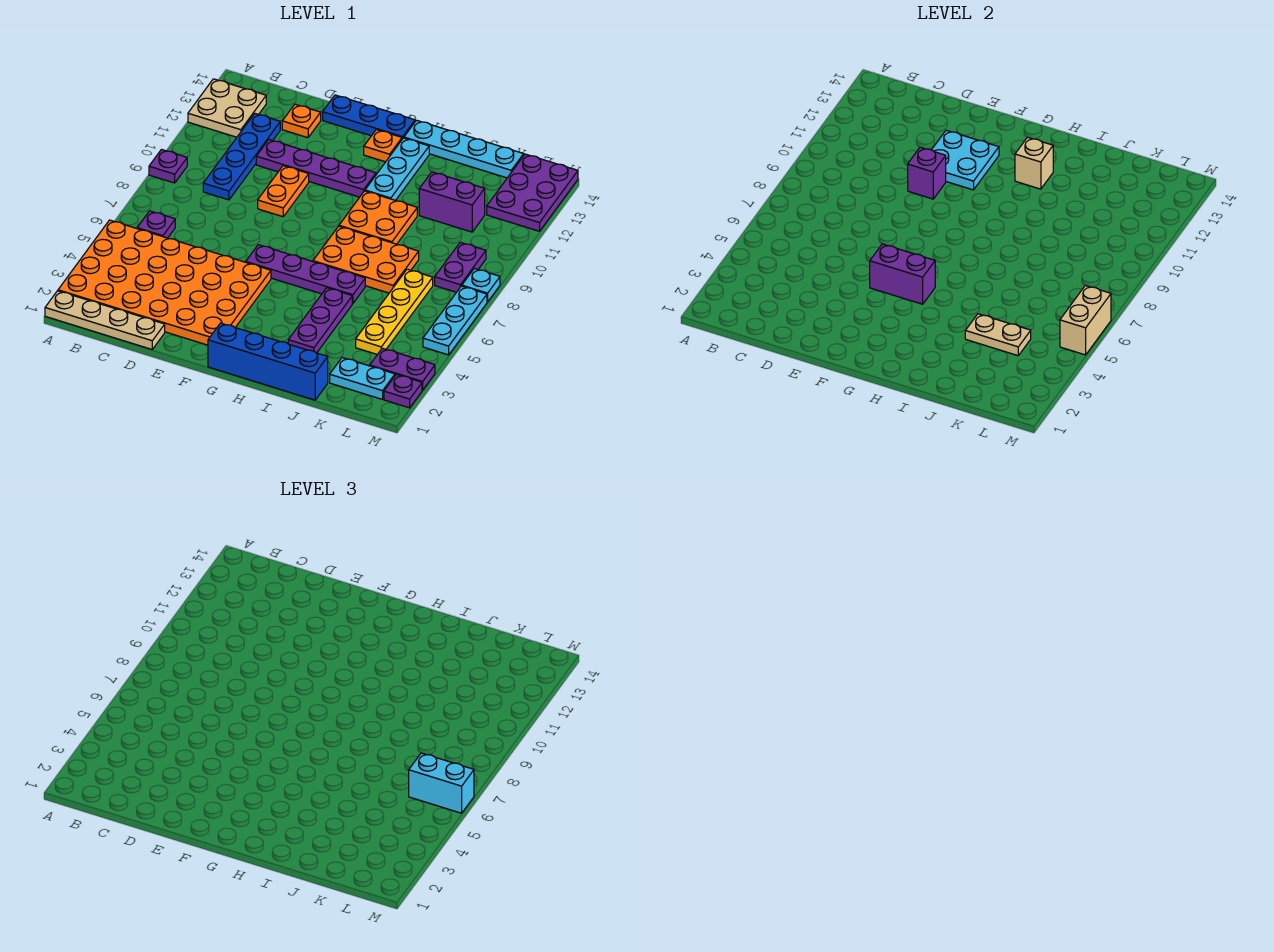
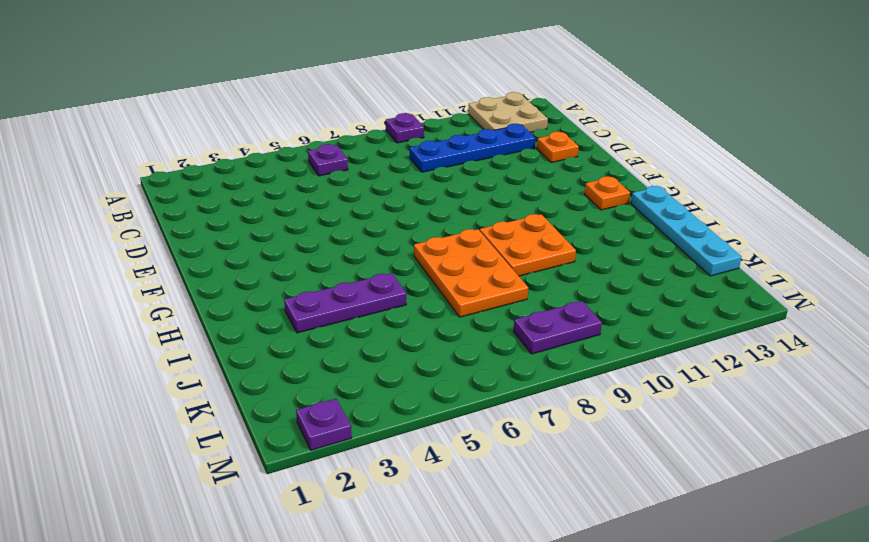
none -> tan 1x4 plate [45,291,165,349]
none -> orange 4x6 plate [58,220,271,345]
none -> purple 1x4 plate [256,140,376,197]
none -> orange 1x2 plate [258,166,309,217]

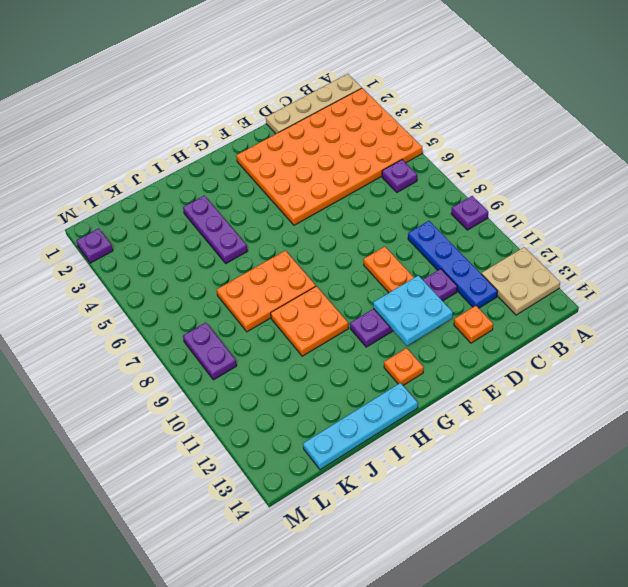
none -> blue 1x3 plate [323,95,415,139]
none -> purple 1x4 plate [246,245,365,303]
none -> blue 1x4 brick [208,323,328,400]
none -> cyan 1x3 plate [365,138,429,201]

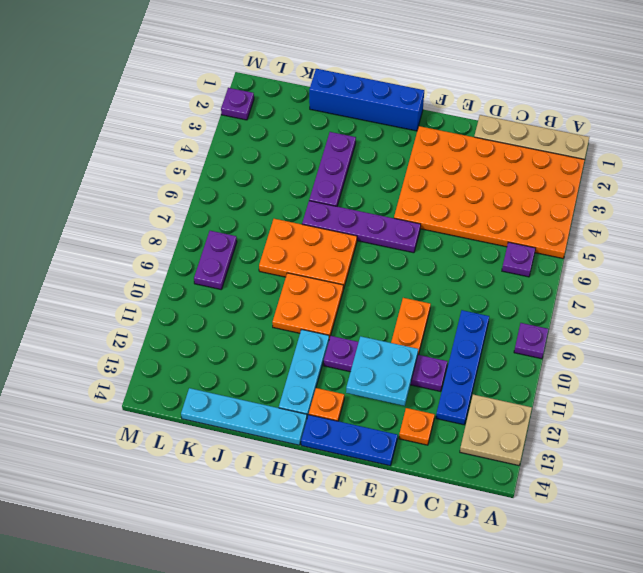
none -> purple 1x2 brick [419,172,485,232]
none -> cyan 1x2 plate [330,358,395,399]
none -> yellow 1x4 plate [356,269,433,355]
none -> purple 1x2 plate [370,348,435,390]

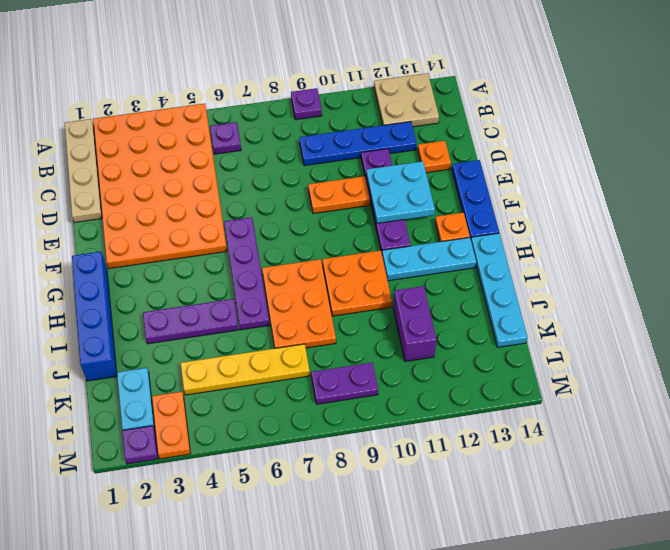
orange 1x2 plate [152,392,191,459] -> purple 1x2 plate [370,348,435,390]
none -> purple 2x3 plate [487,154,578,231]
none -> cyan 1x3 plate [423,286,487,355]
none -> cyan 1x1 plate [462,268,500,302]
none -> purple 1x1 brick [908,147,946,199]

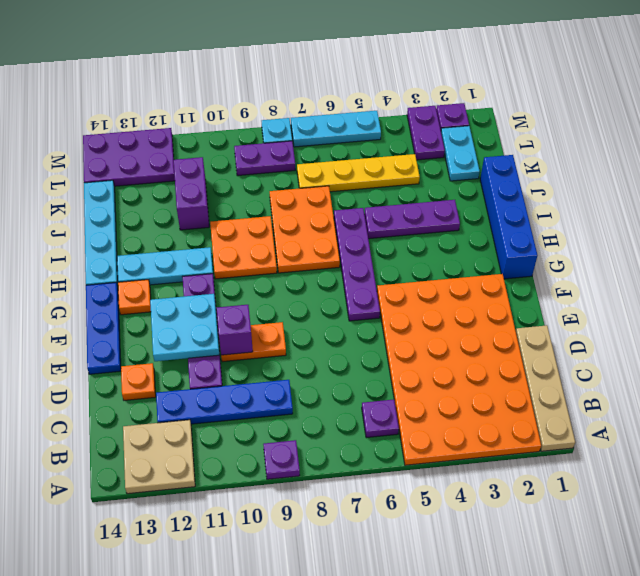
none -> purple 1x2 brick [870,244,935,304]
none -> tan 1x1 brick [1015,137,1053,189]
none -> tan 1x2 plate [965,314,1031,356]
none -> tan 1x2 brick [1060,285,1111,355]

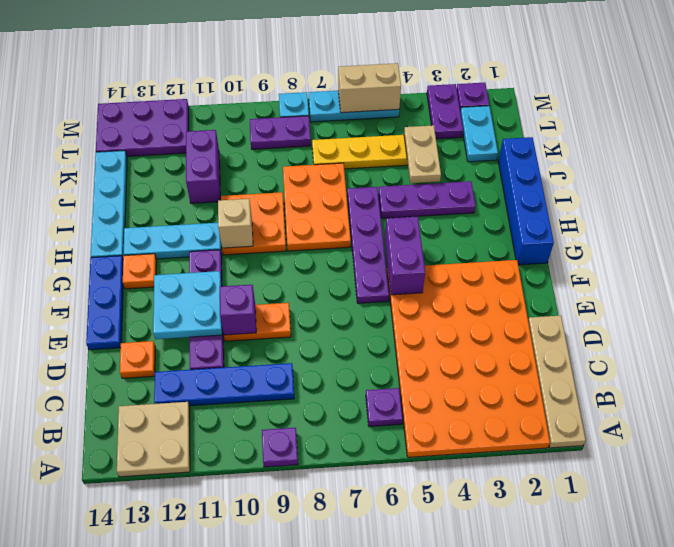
tan 1x1 brick [218,199,253,248] -> tan 1x1 brick moved to [1015,137,1053,189]
none -> cyan 1x2 brick [409,753,474,813]

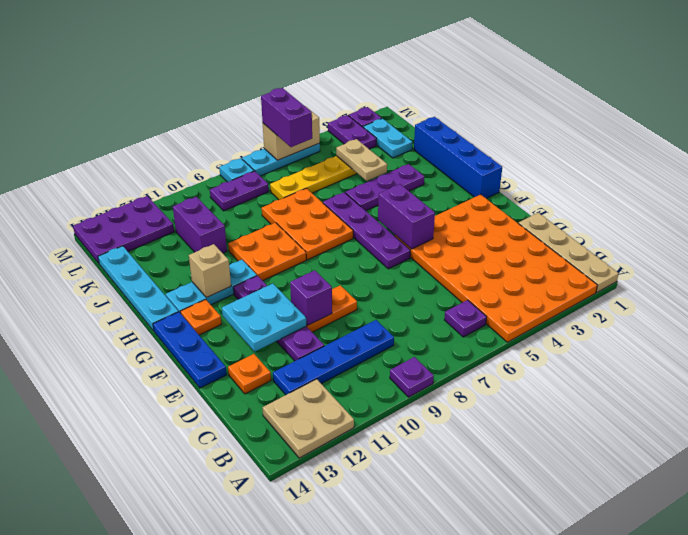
purple 1x2 brick [261,88,312,147] -> cyan 1x2 brick [409,753,474,813]

